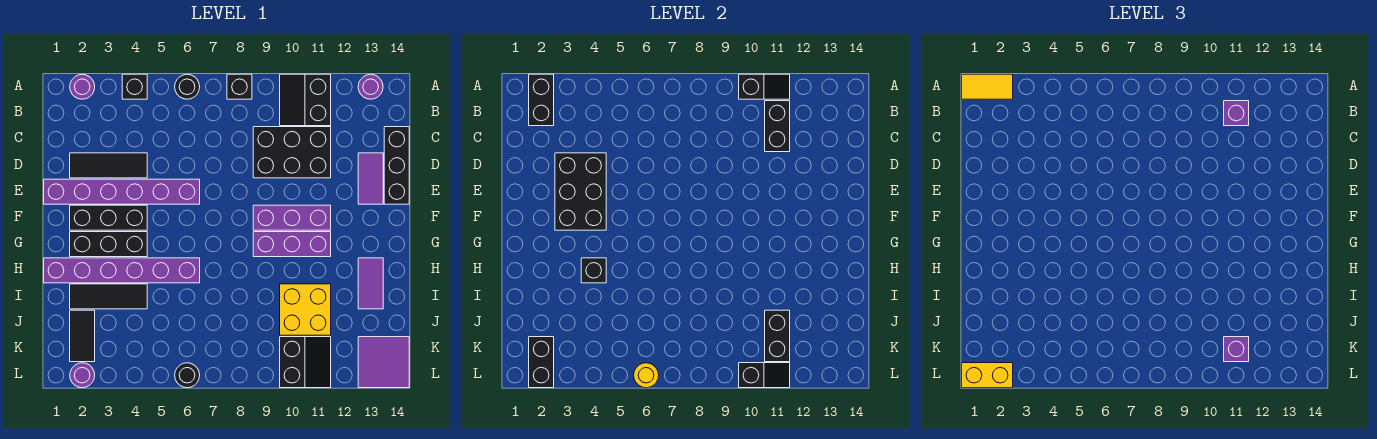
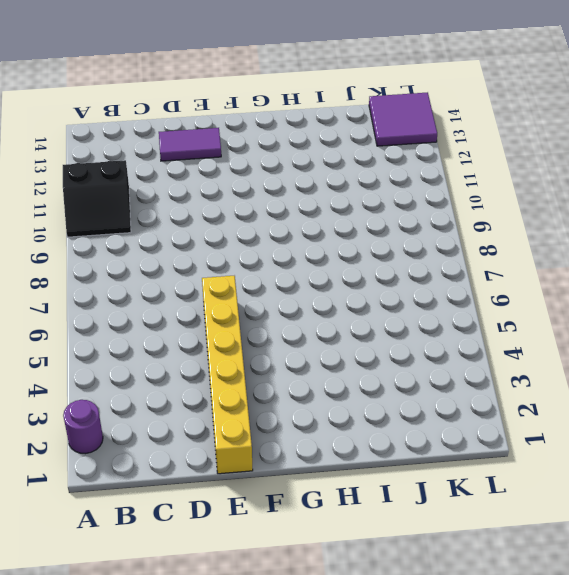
yellow 1x6 brick [202,276,253,474] -> purple 1x6 brick [44,179,200,204]
none -> black 1x1 brick [122,74,147,99]
none -> black 1x1 round brick [175,74,200,99]
none -> black 1x1 brick [227,74,252,99]
none -> purple 1x1 round brick [358,74,383,99]

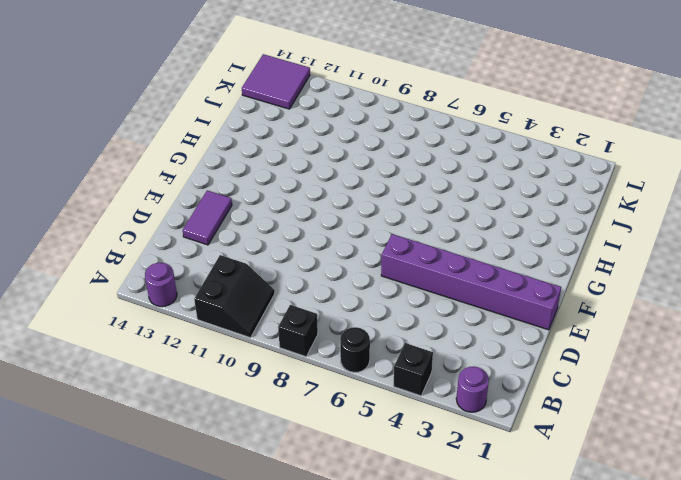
none -> black 2x3 brick [253,127,331,178]
none -> black 1x3 brick [384,127,409,204]
none -> black 1x3 tile [70,153,147,178]
none -> black 1x3 brick [70,205,147,230]

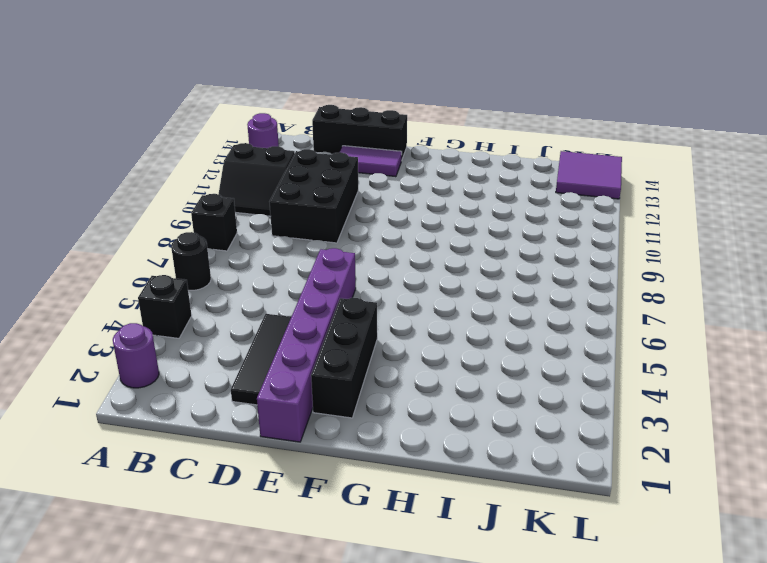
none -> purple 1x3 brick [253,205,331,230]
none -> black 1x3 brick [70,232,147,257]
none -> purple 1x3 brick [253,232,331,257]
none -> purple 1x6 brick [44,258,200,283]

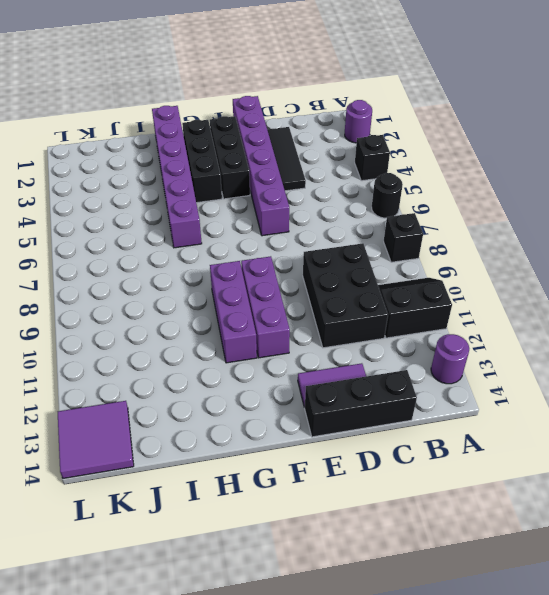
none -> purple 1x2 tile [358,258,383,309]
none -> black 1x3 tile [70,284,147,309]
none -> yellow 2x2 brick [280,284,331,335]
none -> black 1x2 tile [70,310,95,362]

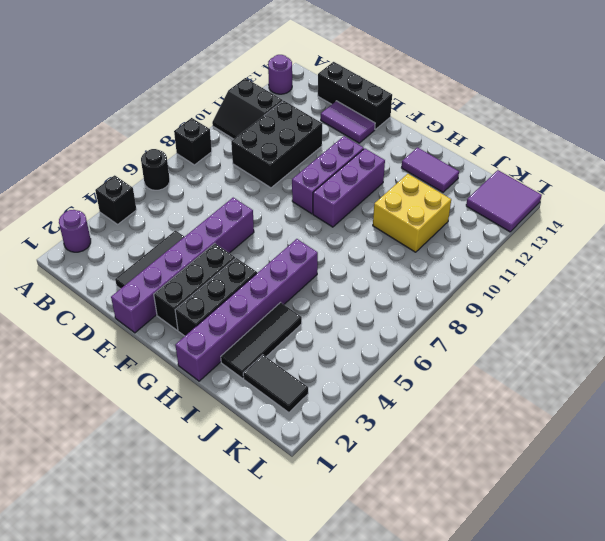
none -> black 2x2 slope [280,337,331,388]
none -> purple 1x1 round brick [70,363,95,388]
none -> black 1x1 round brick [175,363,200,388]
none -> black 1x2 brick [529,74,554,126]

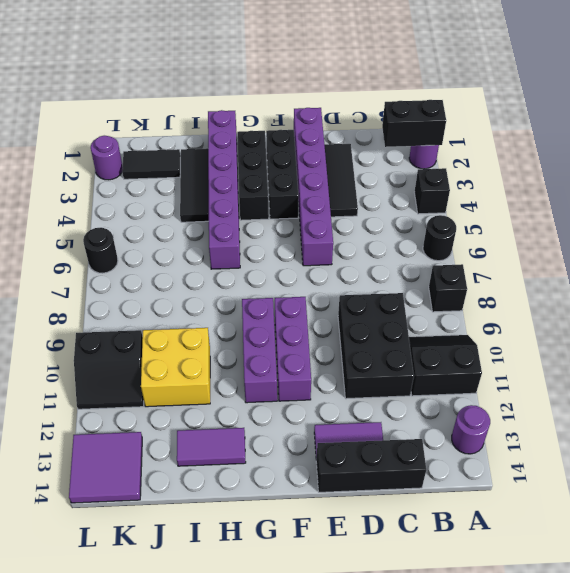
none -> black 1x2 slope [739,74,790,99]
none -> black 1x2 brick [765,101,790,152]
none -> black 2x3 brick [555,153,606,230]
none -> black 1x1 brick [581,258,606,283]

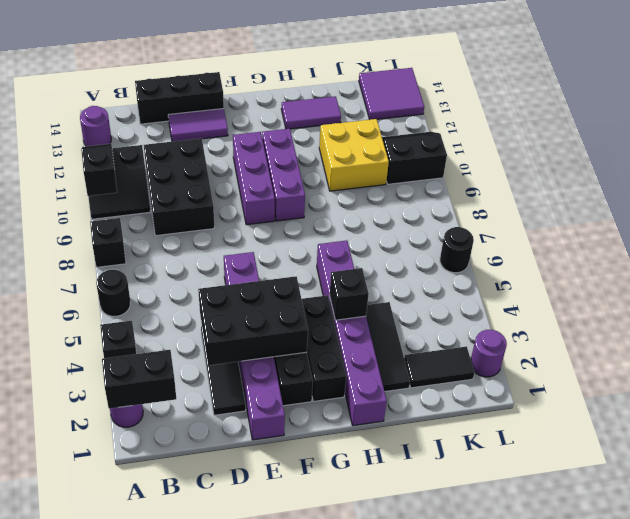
none -> black 1x2 brick [765,101,790,152]
none -> black 1x2 brick [765,310,790,362]
none -> black 1x2 brick [529,337,554,388]
none -> yellow 1x1 round brick [634,363,659,388]

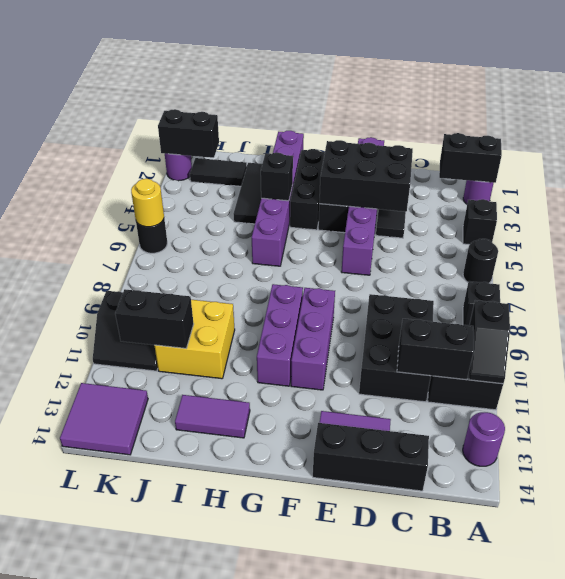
none -> black 1x2 slope [739,363,790,388]
none -> yellow 1x2 tile [962,74,1013,99]
none -> purple 1x1 brick [1224,101,1249,126]
none -> purple 1x1 brick [1224,337,1249,362]

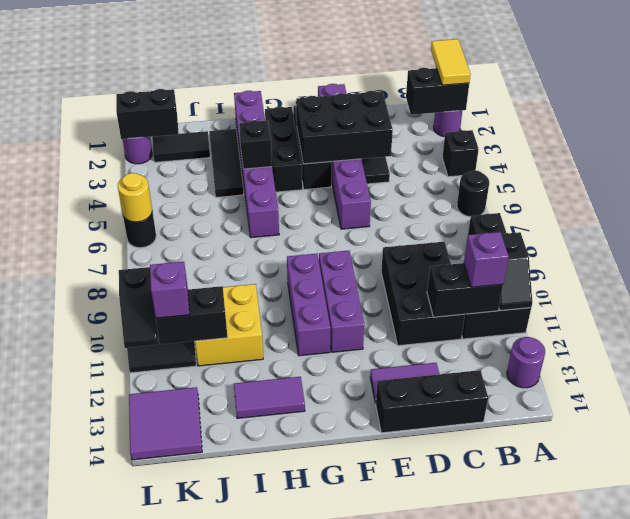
none -> yellow 1x2 brick [962,363,1013,388]

